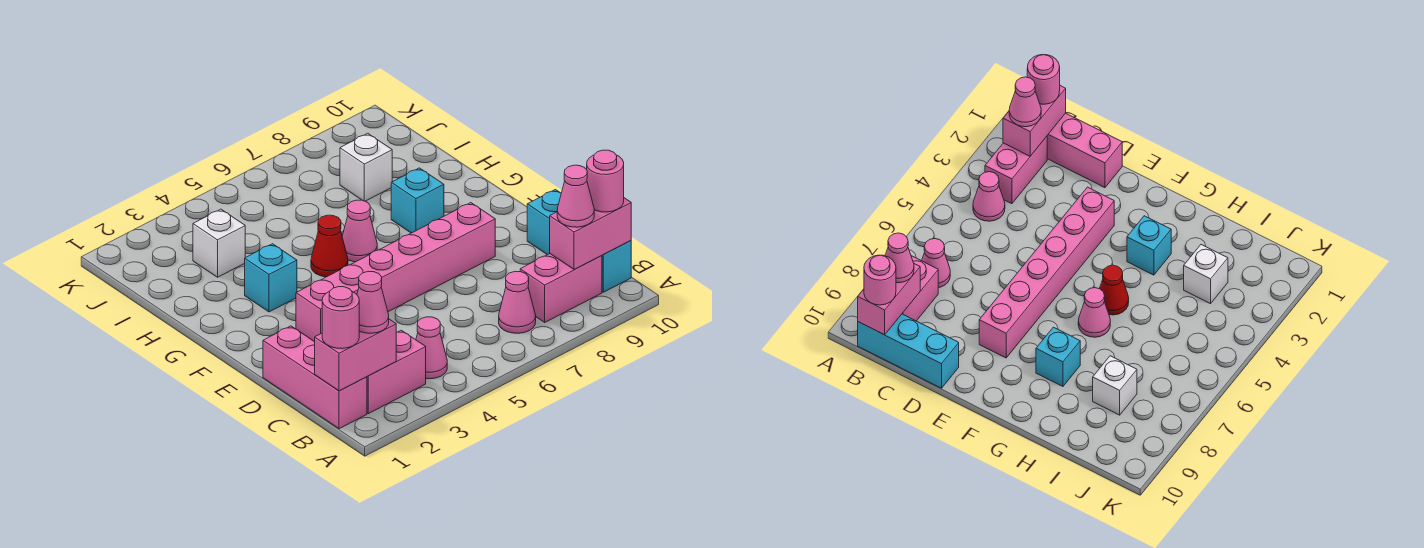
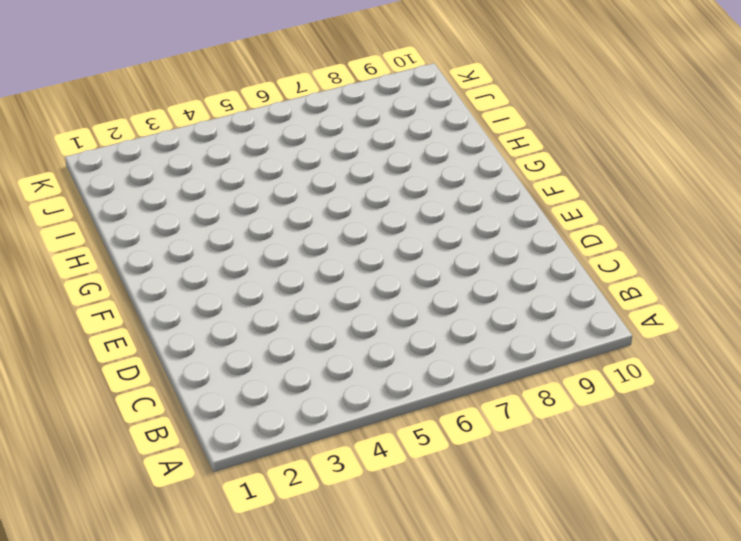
none -> pink 1x3 brick [263,326,367,429]
none -> pink 1x2 brick [367,330,426,414]
none -> pink 1x1 cone [416,317,447,379]

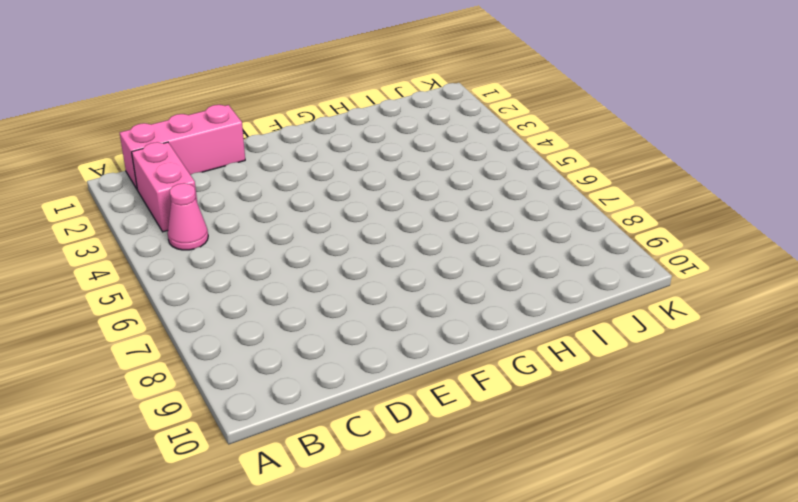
none -> pink 1x1 cone [499,271,536,333]
none -> pink 1x2 brick [520,254,602,322]
none -> cyan 1x3 brick [527,190,631,292]

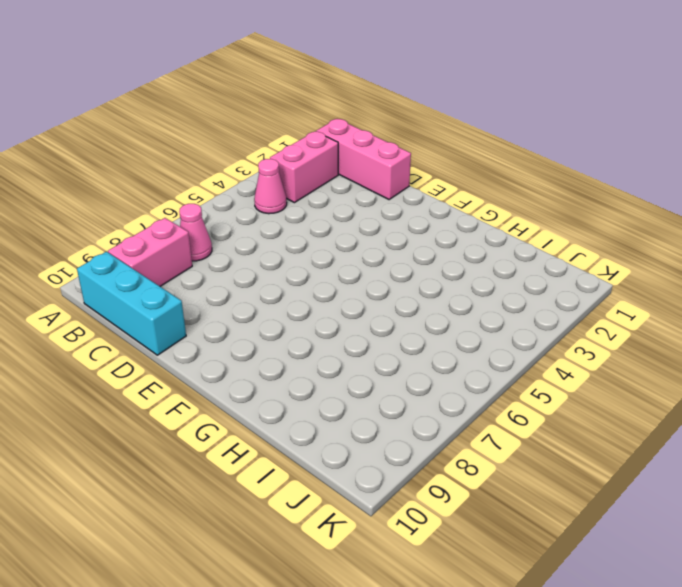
none -> pink 1x6 brick [296,203,495,342]
none -> cyan 1x1 brick [245,244,297,312]
none -> red 1x1 cone [311,215,348,277]

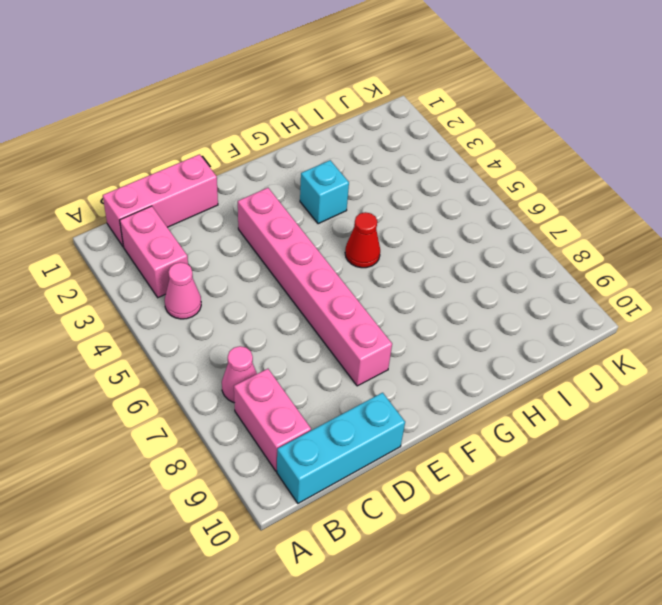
none -> pink 1x1 cone [342,200,377,262]
none -> cyan 1x1 brick [391,168,444,233]
none -> white 1x1 brick [193,209,245,277]

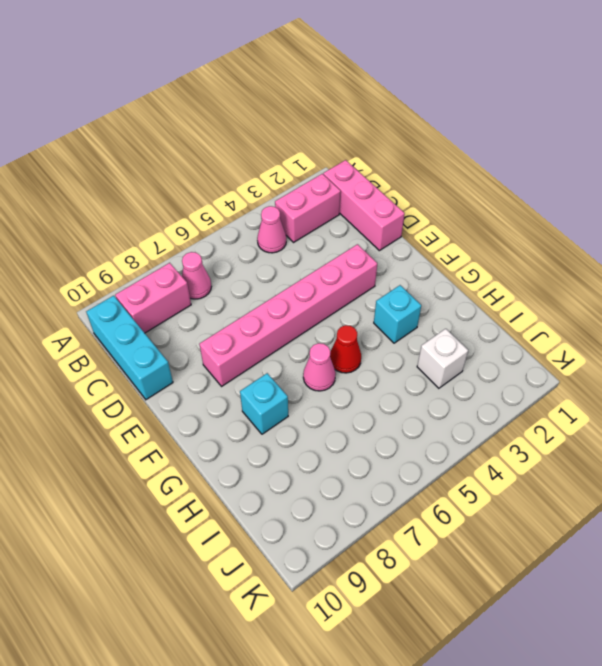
none -> white 1x1 brick [340,133,392,201]
none -> pink 1x2 brick [315,319,396,391]
none -> pink 1x2 brick [550,198,631,269]

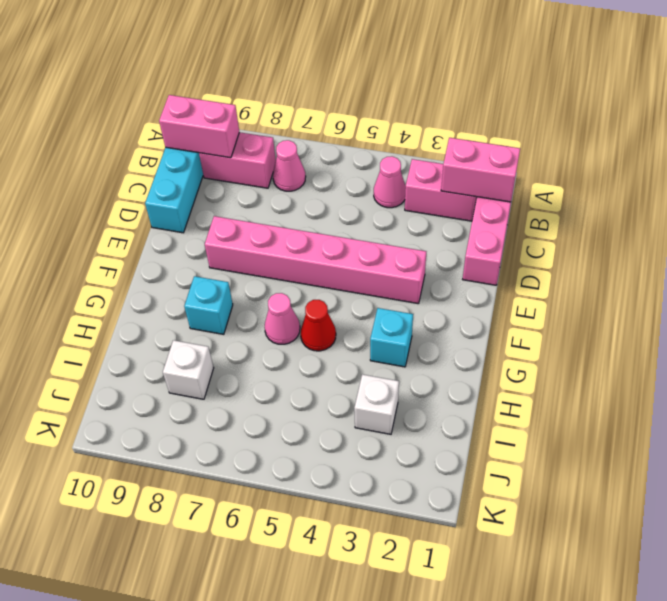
none -> pink 1x1 round brick [322,287,359,349]
none -> pink 1x1 cone [357,271,389,333]
none -> pink 1x1 cone [557,165,594,227]

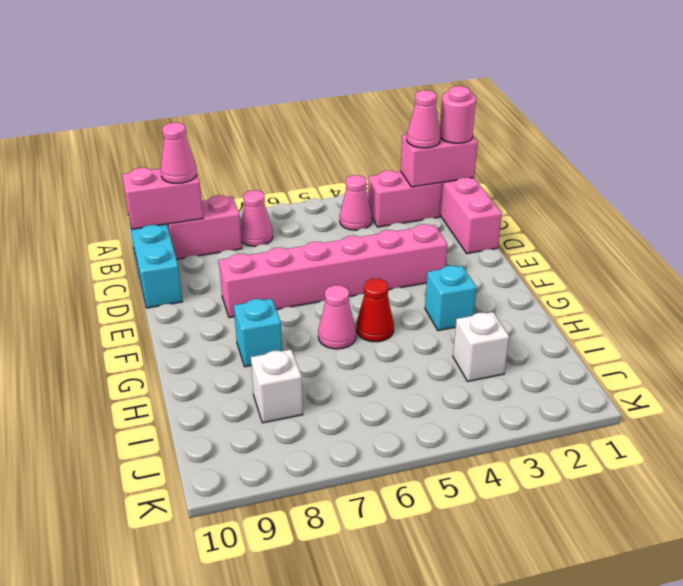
none -> pink 1x1 round brick [587,150,624,212]

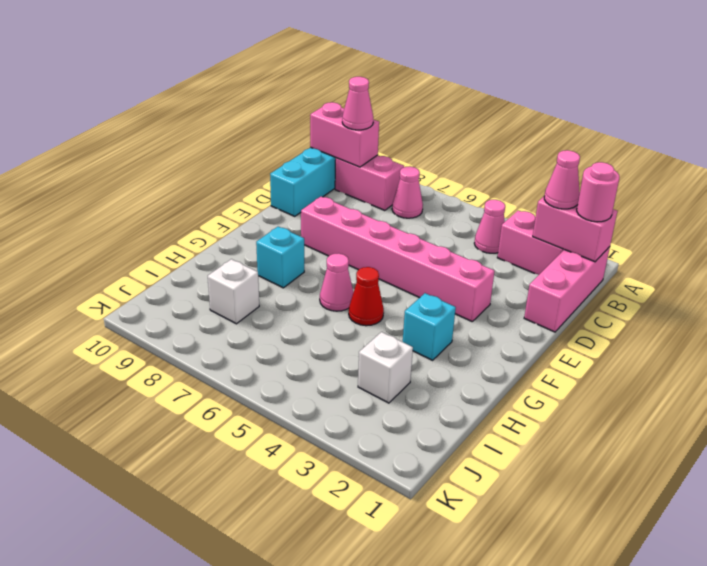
none -> pink 1x1 round brick [587,150,624,212]

